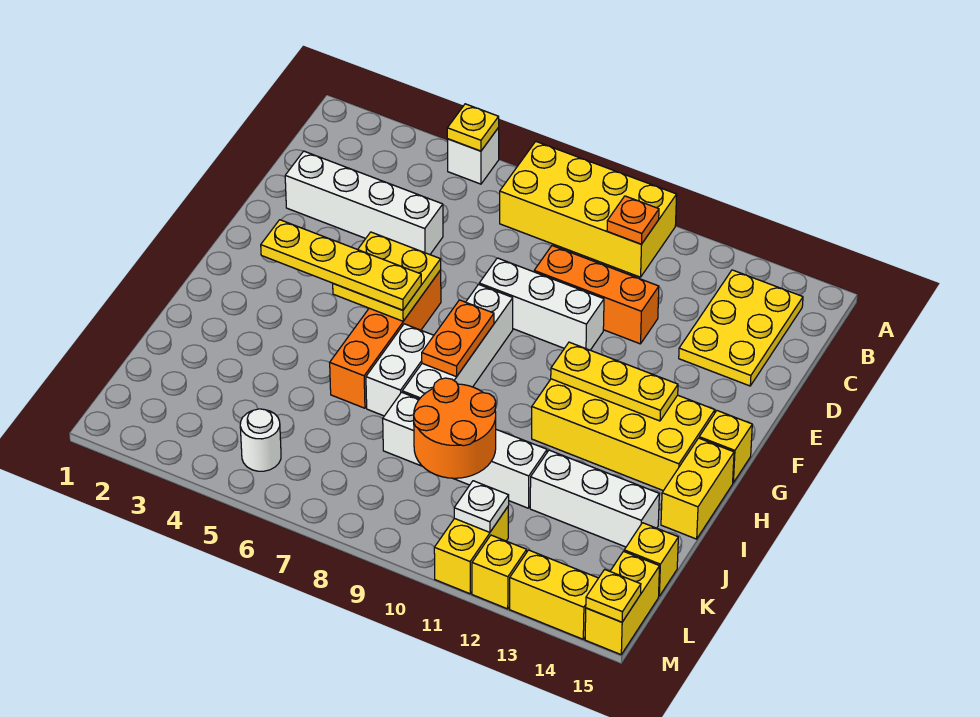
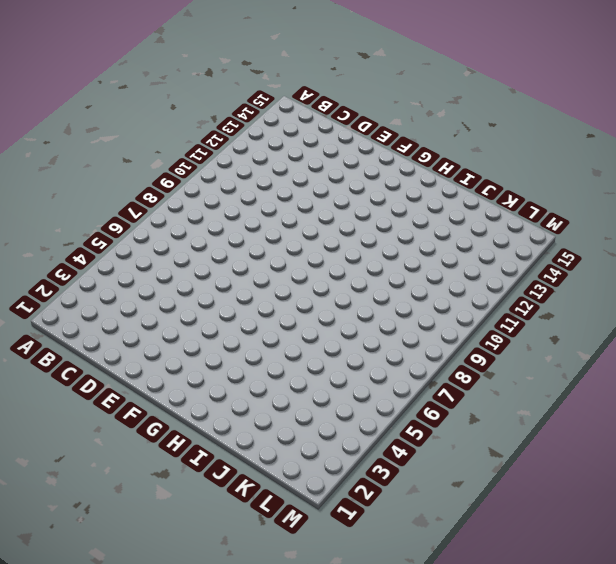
none -> white 1x1 brick [447,128,499,184]
none -> yellow 2x4 brick [500,142,677,277]
none -> yellow 2x3 plate [679,270,803,386]

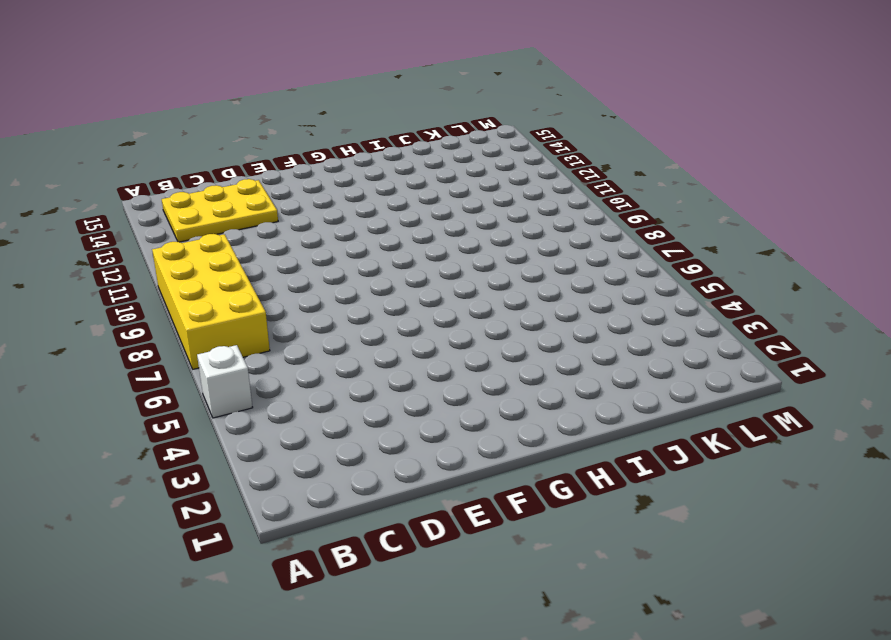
none -> white 1x4 brick [285,151,443,255]
none -> orange 1x3 brick [534,246,659,344]
none -> white 1x3 brick [479,258,604,350]

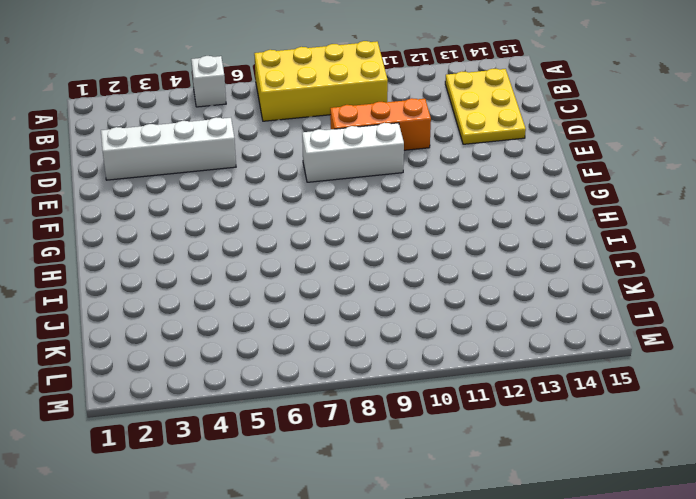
none -> orange 1x4 brick [330,270,441,408]
none -> white 1x4 brick [402,284,513,399]
none -> yellow 2x4 brick [532,379,715,491]

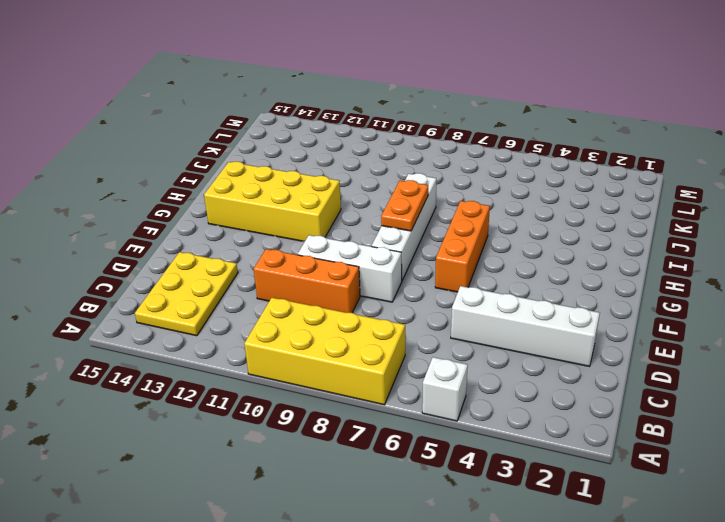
orange 1x3 brick [435,201,490,292] -> orange 1x4 brick [330,270,441,408]
none -> yellow 1x1 brick [699,411,752,483]
none -> white 1x2 brick [366,324,434,416]
none -> yellow 1x2 brick [661,438,734,539]

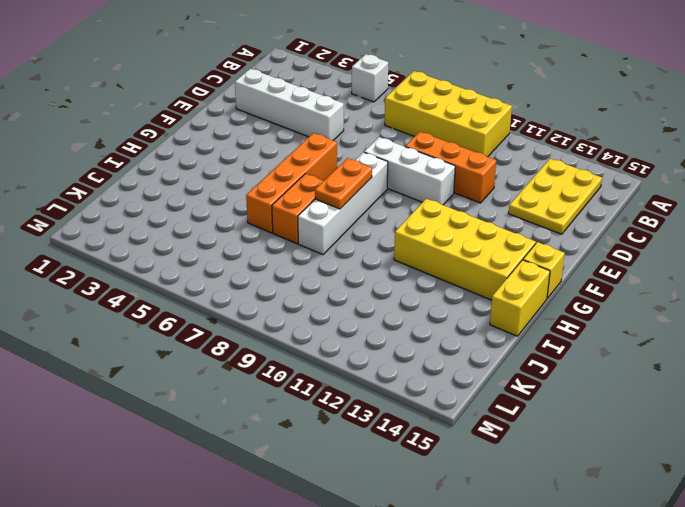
orange 1x2 brick [272,174,323,244] -> white 1x2 brick [366,324,434,416]
none -> white 1x4 brick [383,392,547,508]
none -> white 1x3 brick [530,450,659,547]
none -> yellow 1x1 brick [624,523,678,596]

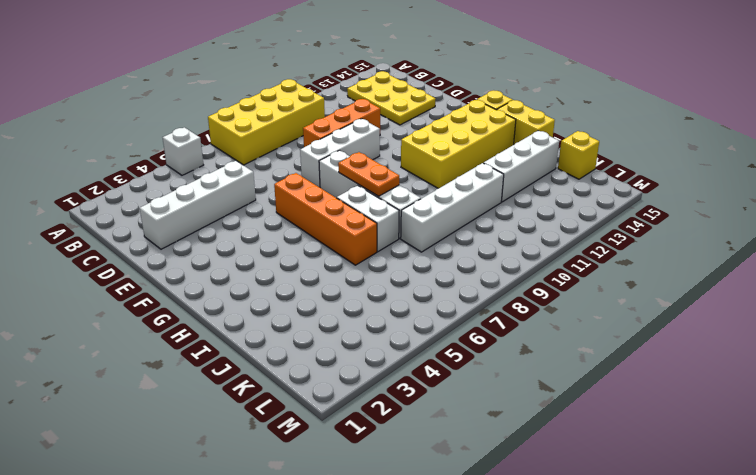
none -> white 1x1 round brick [240,409,281,471]
none -> yellow 1x2 brick [434,507,508,594]
none -> yellow 1x2 brick [585,551,660,654]

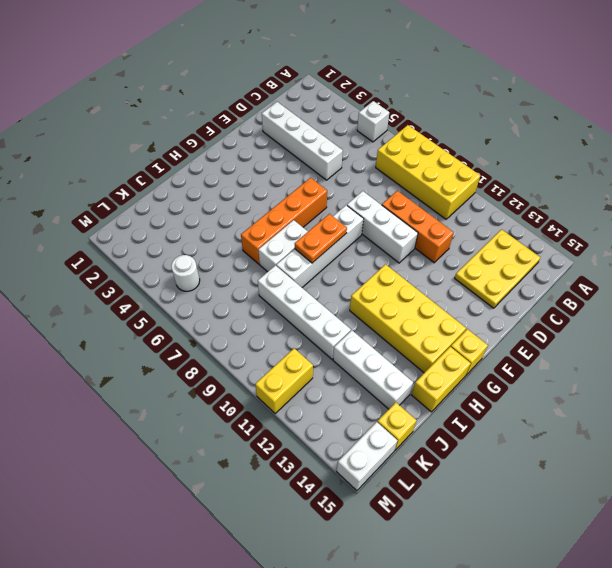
white 1x2 brick [337,422,398,491] -> yellow 1x2 brick [585,551,660,654]
none -> yellow 1x1 brick [472,535,527,609]
none -> yellow 1x2 brick [510,550,598,639]
none -> yellow 1x1 plate [447,104,499,151]

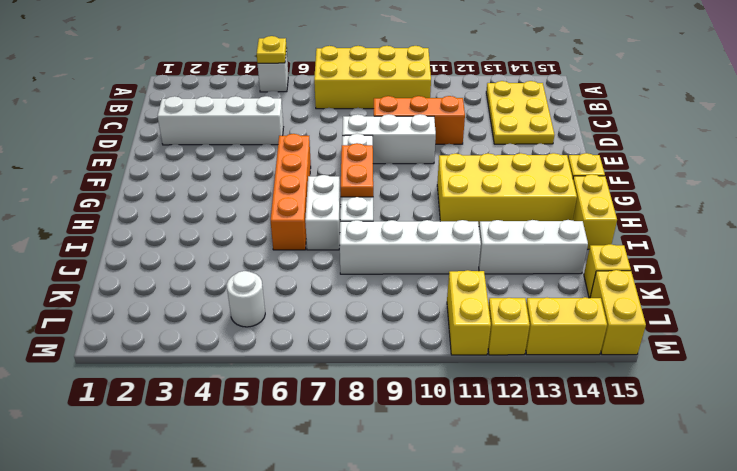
none -> orange 1x1 plate [607,196,659,244]
none -> yellow 2x2 plate [333,232,441,321]
none -> yellow 1x3 plate [551,342,678,421]

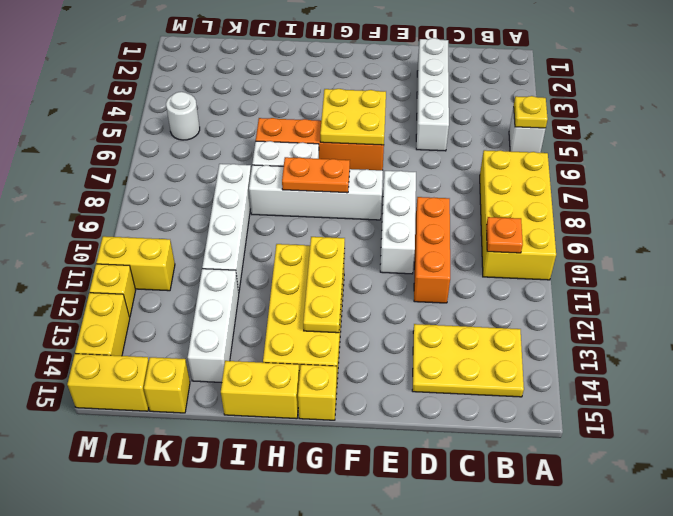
none -> orange 2x2 round brick [414,378,496,478]
none -> white 1x1 plate [454,481,509,532]
none -> yellow 1x1 plate [586,569,641,622]

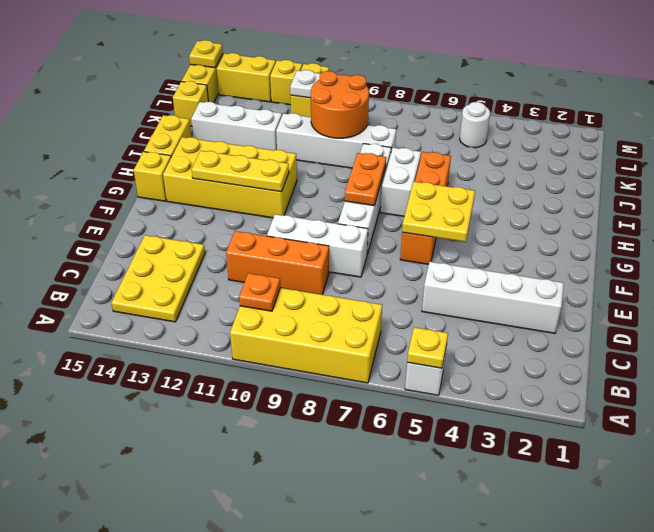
none -> yellow 1x4 plate [261,220,421,310]

